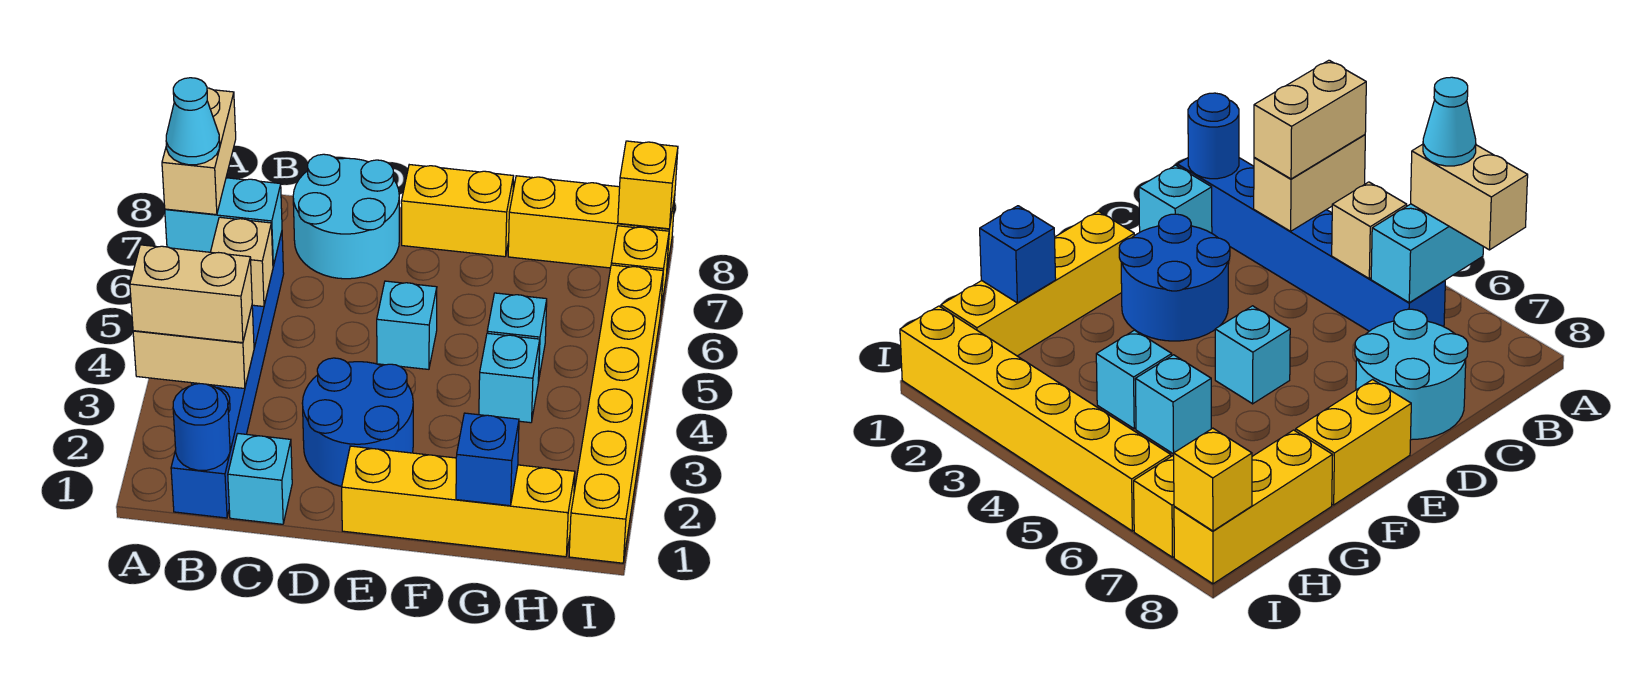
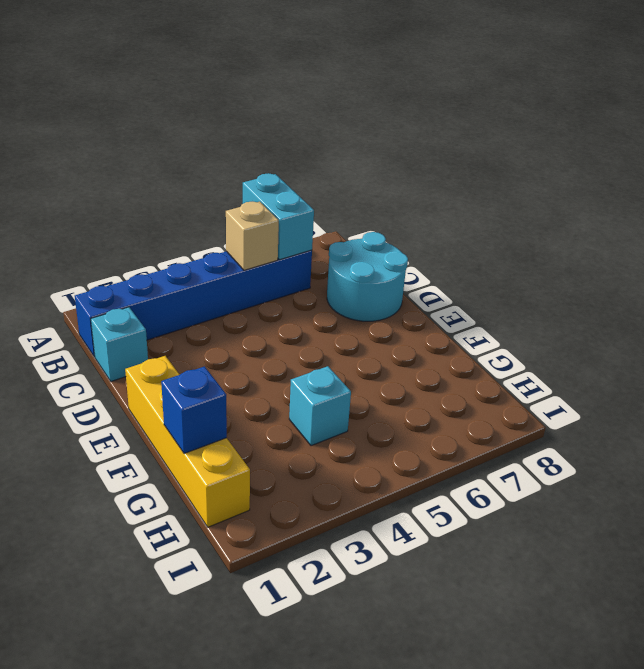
none -> blue 2x2 round brick [302,358,413,487]
none -> cyan 1x1 brick [377,281,437,369]
none -> yellow 1x2 brick [401,165,514,257]

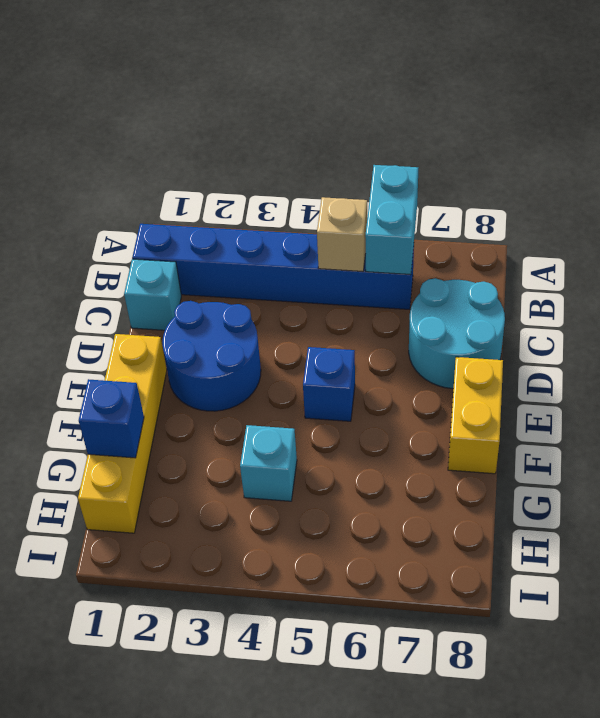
blue 1x1 brick [303,347,355,421] -> cyan 1x1 brick [377,281,437,369]
none -> cyan 1x1 brick [487,293,547,381]
none -> yellow 1x3 brick [508,176,675,268]
none -> yellow 1x6 brick [569,265,663,563]

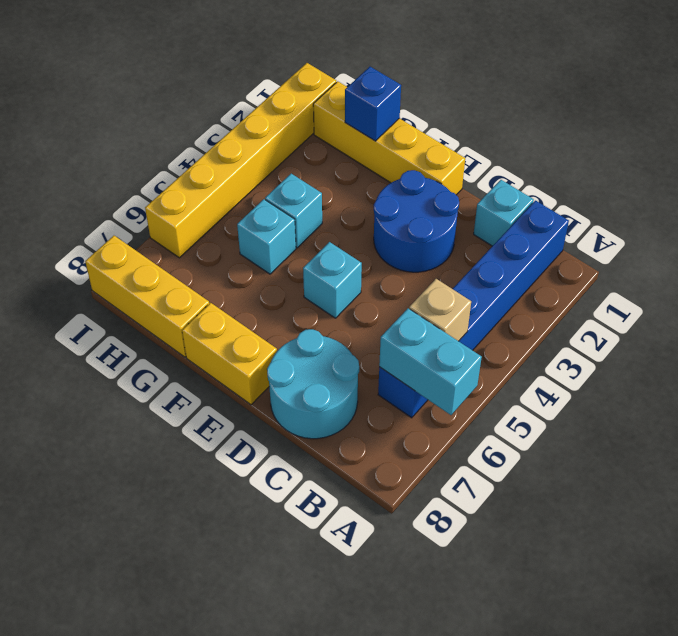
none -> yellow 1x1 brick [611,226,669,309]
none -> tan 1x2 brick [133,307,254,389]
none -> blue 1x1 round brick [173,384,230,470]

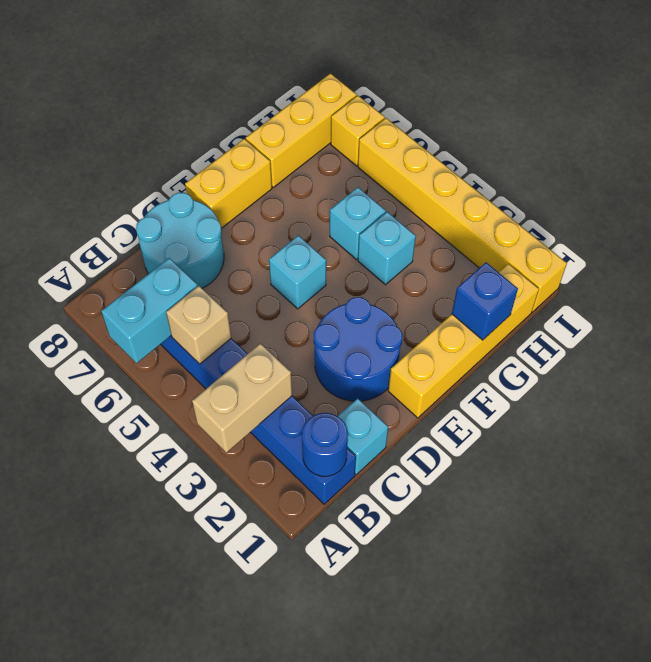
none -> yellow 1x1 brick [618,141,678,229]
none -> tan 1x2 brick [130,245,252,343]
none -> tan 1x2 brick [162,88,236,215]

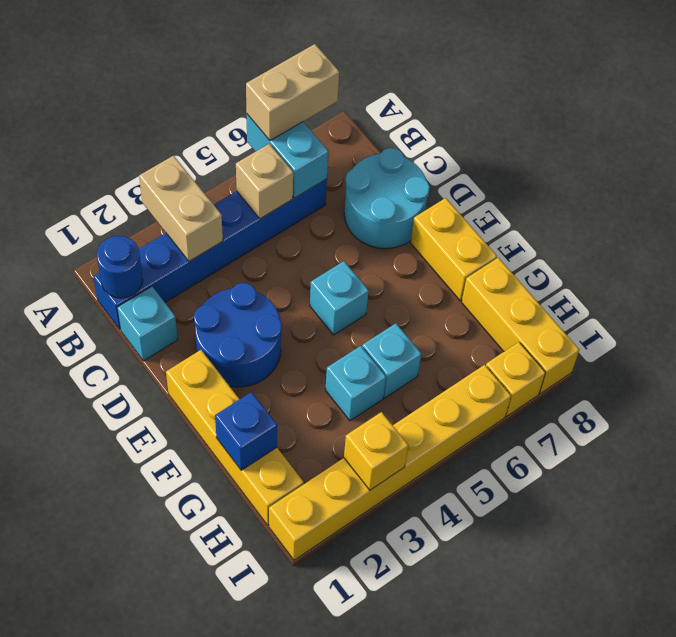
yellow 1x1 brick [344,412,408,490] -> yellow 1x1 brick moved to [618,141,678,229]
none -> tan 1x2 brick [130,245,252,343]
none -> cyan 1x1 cone [166,78,220,165]

